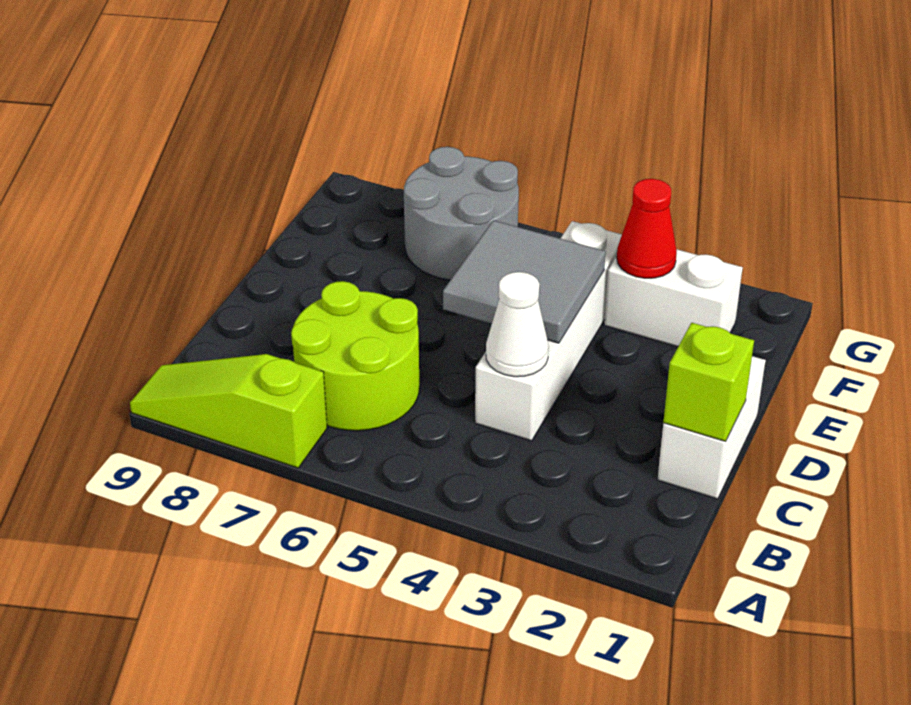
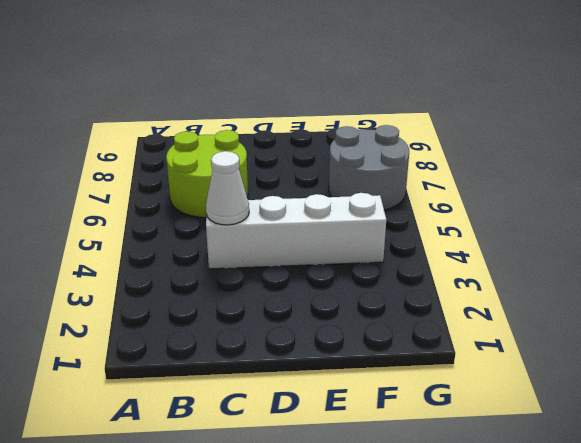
none -> lime 1x3 slope [130,354,327,468]
none -> white 1x2 brick [658,356,766,499]

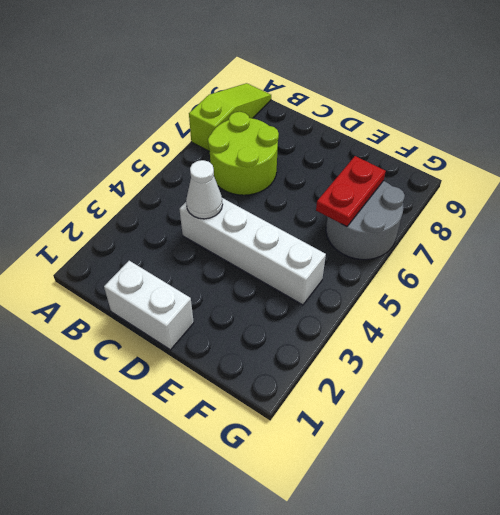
red 1x2 plate [316,156,386,227] -> none
none -> white 1x2 brick [604,249,743,347]
none -> lime 1x1 brick [663,323,754,441]

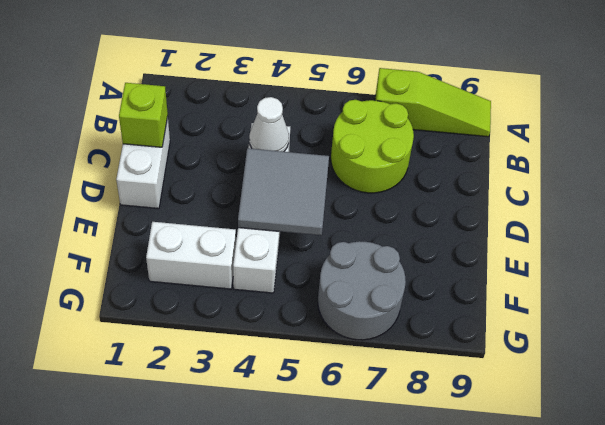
none -> red 1x1 cone [617,179,677,278]

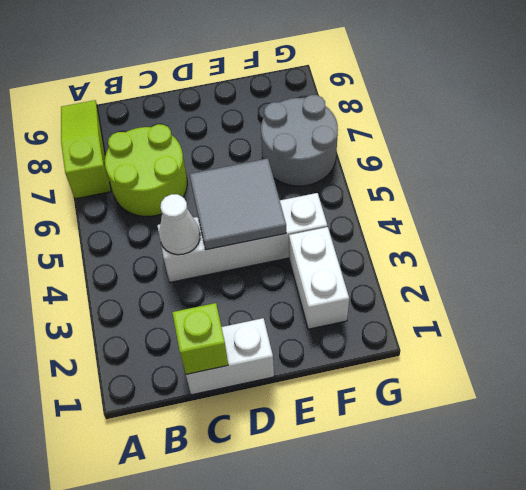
none -> red 1x1 cone [617,179,677,278]

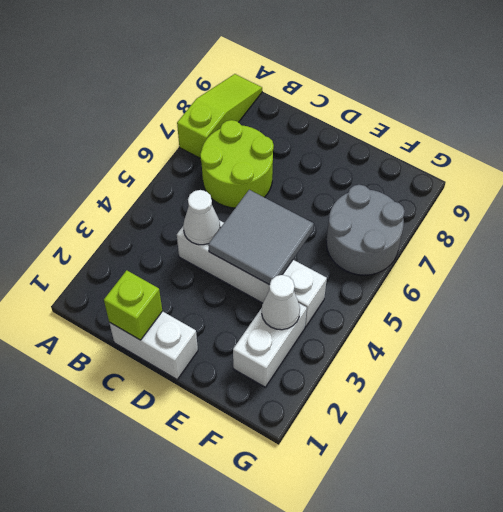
white 1x1 cone [262,275,300,330] -> red 1x1 cone [617,179,677,278]

